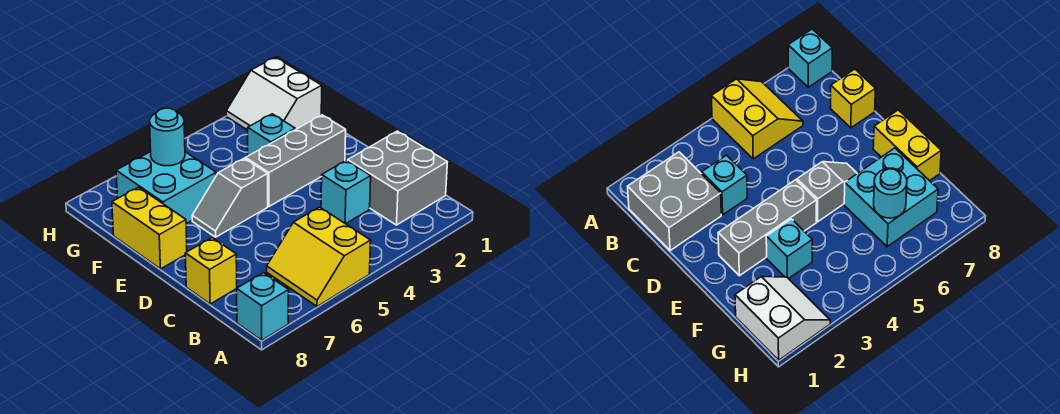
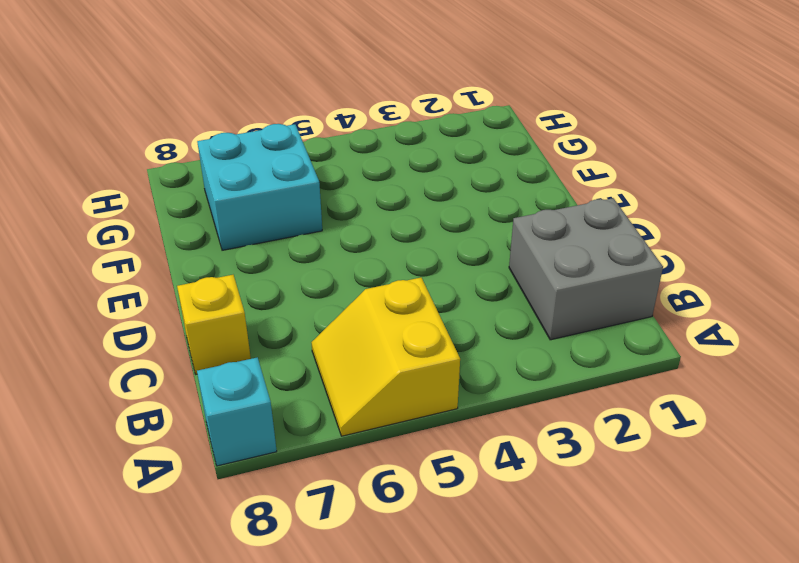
none -> cyan 1x1 brick [321,160,371,224]
none -> grey 1x3 brick [246,115,346,206]
none -> grey 1x2 slope [192,158,268,237]

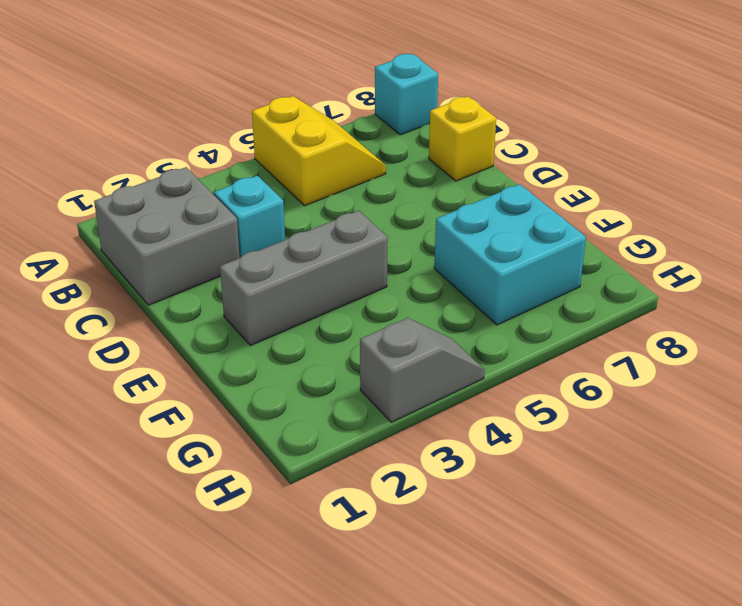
grey 1x2 slope [360,318,484,422] -> grey 1x2 slope moved to [192,158,268,237]
none -> yellow 1x2 brick [112,187,187,269]
none -> cyan 1x1 brick [248,114,295,156]
none -> white 2x2 slope [226,57,322,130]

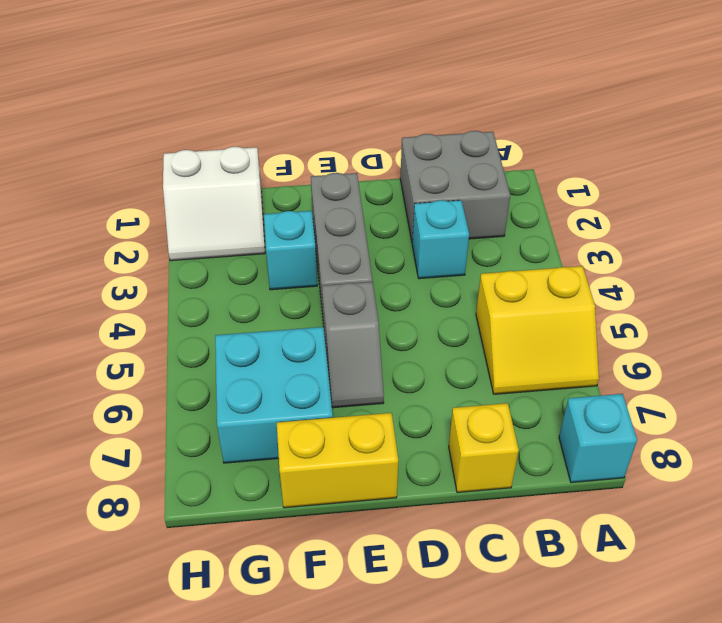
none -> cyan 1x1 round brick [150,108,185,166]

